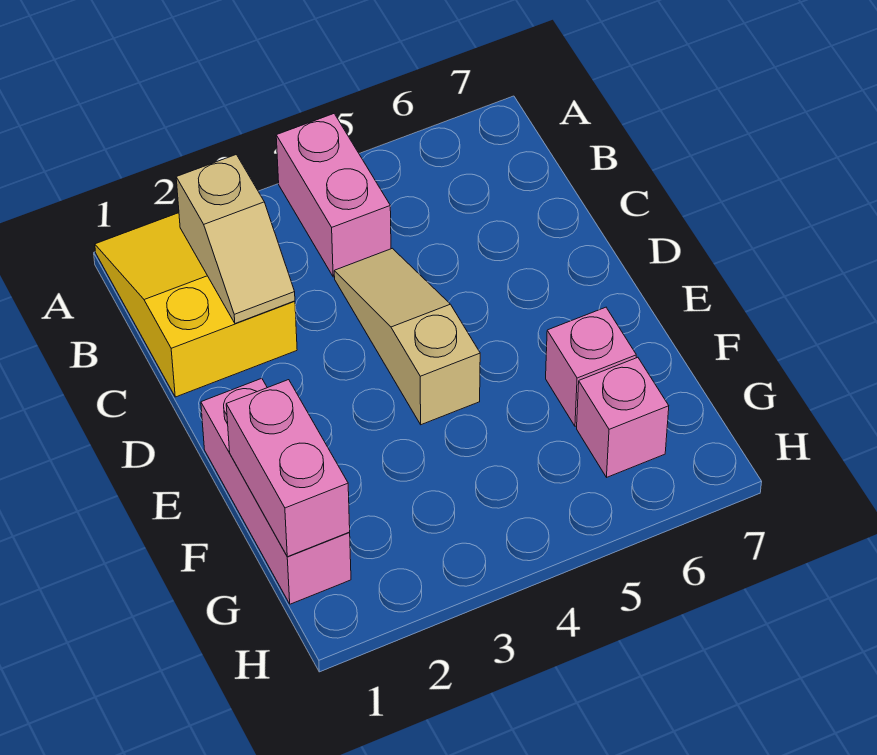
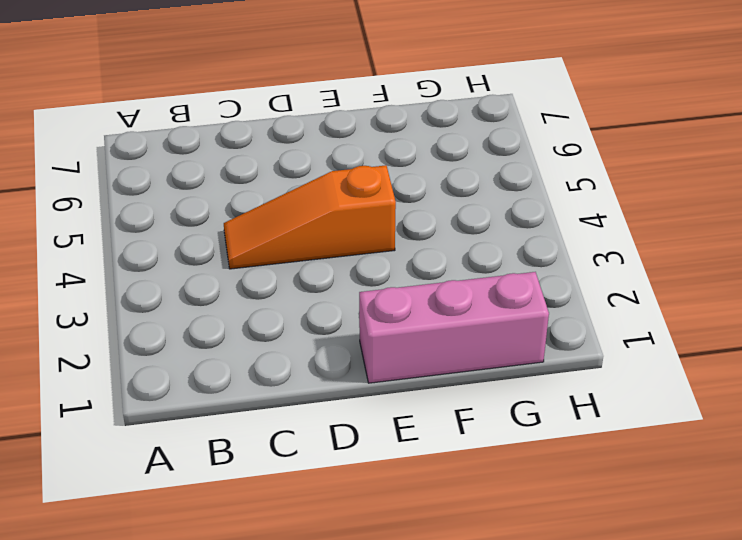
orange 1x3 slope [224,165,396,269] -> tan 1x3 slope [334,248,480,425]
none -> yellow 2x3 slope [95,213,297,397]
none -> pink 1x2 brick [276,114,391,277]

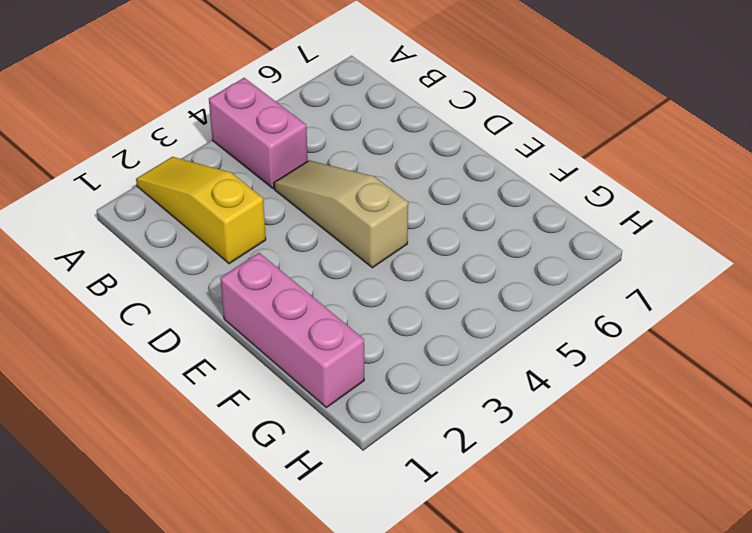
yellow 1x3 slope [136,157,266,264] -> yellow 2x3 slope [95,213,297,397]
none -> pink 1x1 brick [546,307,636,426]
none -> pink 1x1 brick [577,357,669,477]

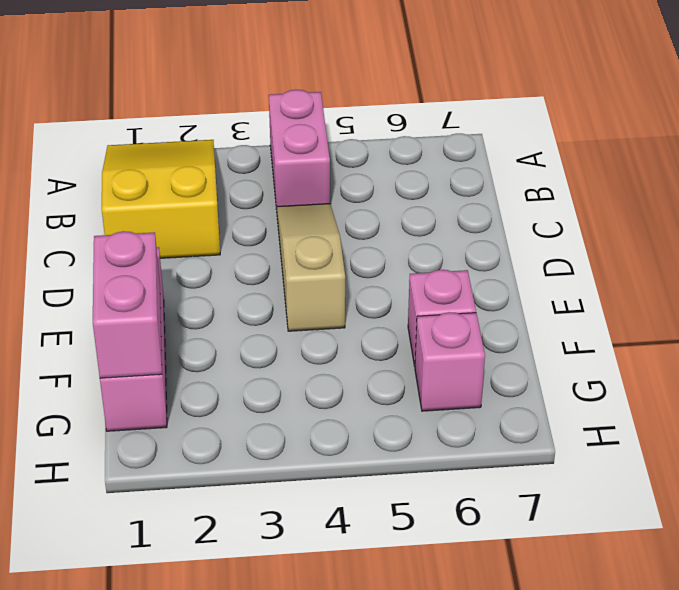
none -> tan 1x2 slope [176,155,295,324]

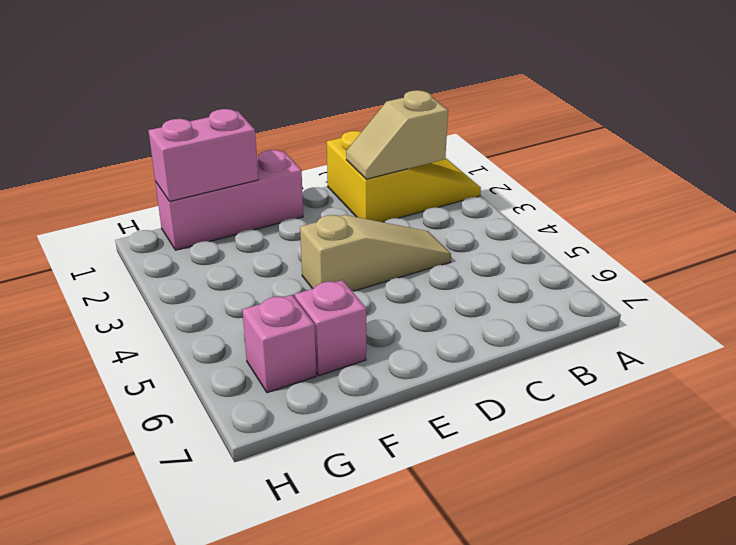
none -> pink 1x2 brick [276,114,391,277]

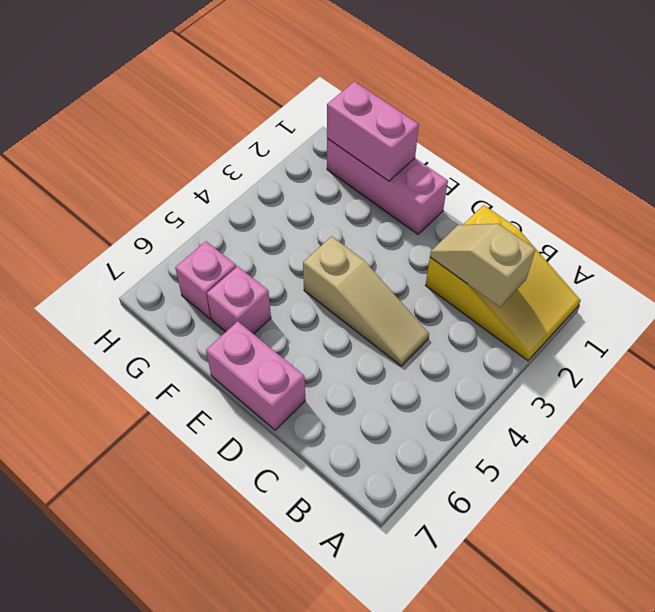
pink 1x2 brick [206,321,305,430] -> pink 1x2 brick moved to [276,114,391,277]

